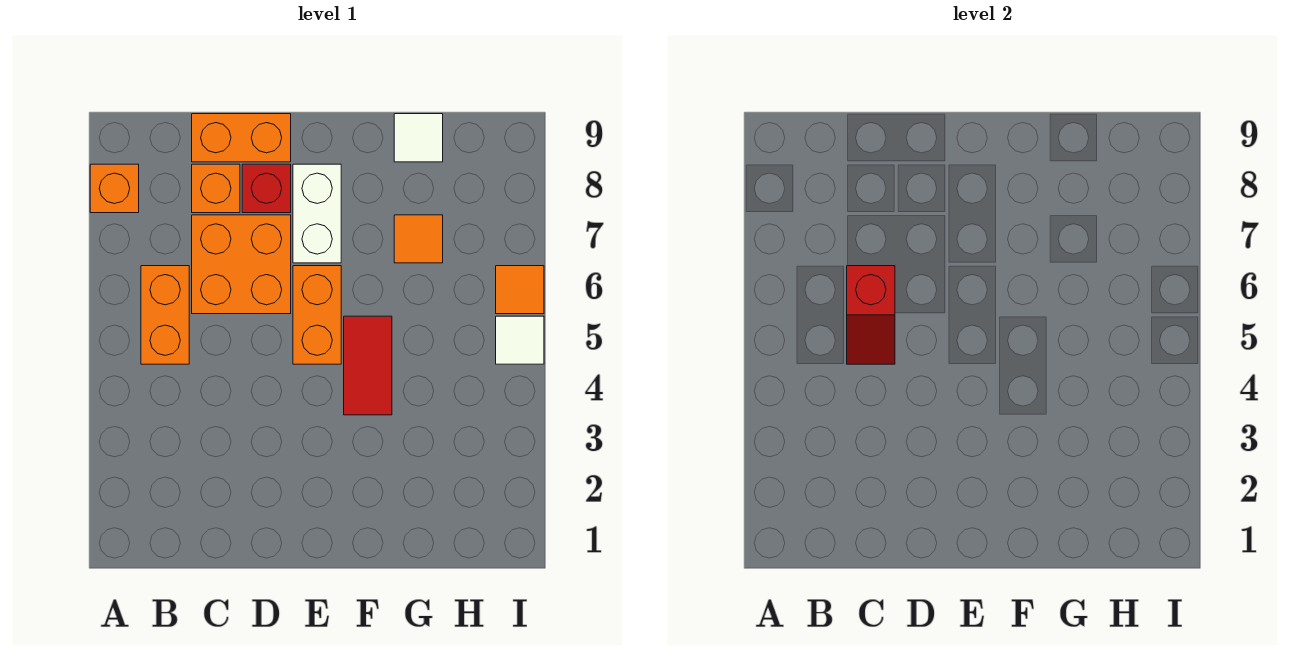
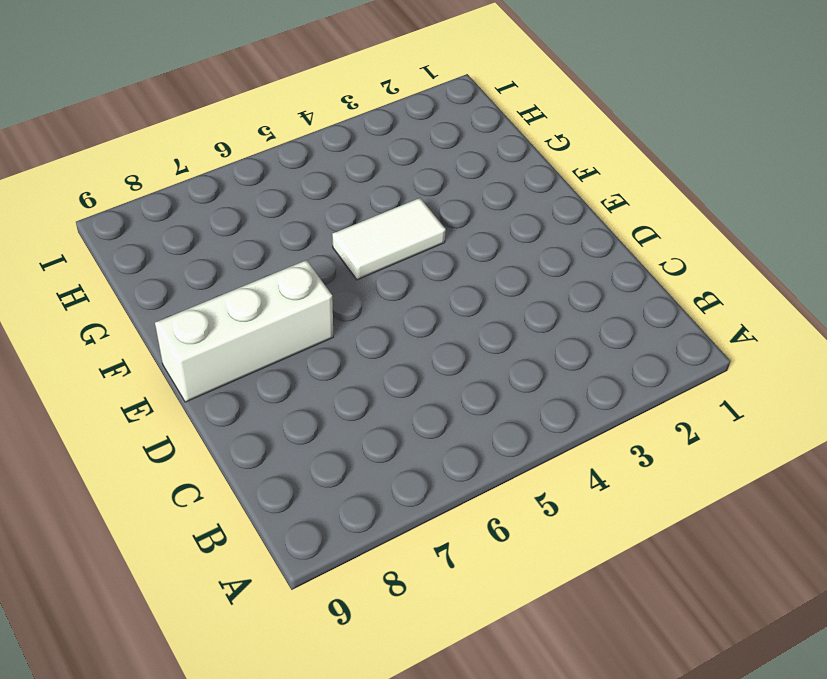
white 1x3 brick [155,260,333,402] -> white 1x2 brick [293,164,341,263]
white 1x2 tile [332,198,446,280] -> red 1x2 tile [344,316,392,415]
none -> orange 1x1 brick [90,164,139,213]
none -> orange 1x2 brick [141,266,189,364]
none -> orange 2x2 brick [192,215,291,314]

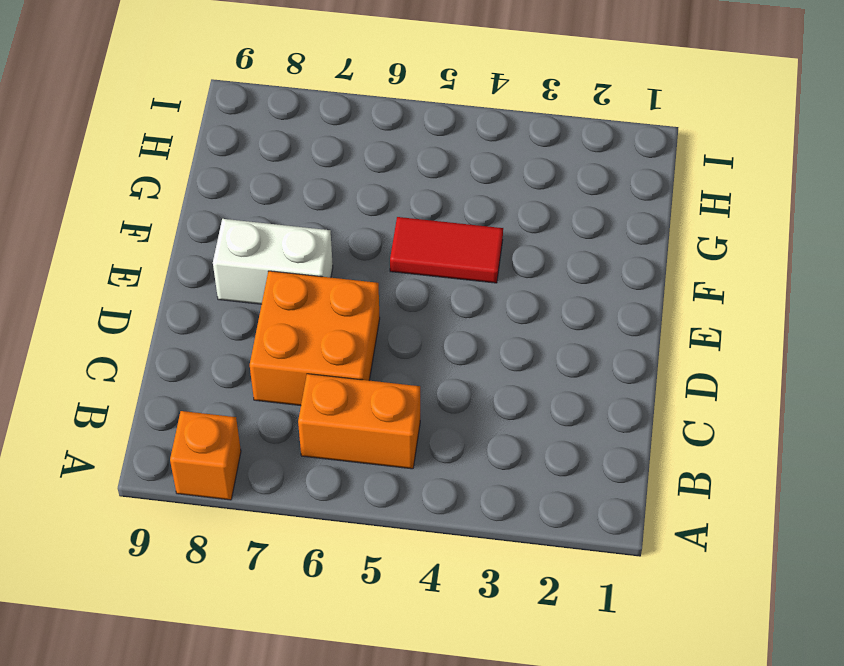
none -> orange 1x1 brick [192,164,240,213]
none -> orange 1x2 brick [192,114,291,162]
none -> red 1x1 brick [242,164,291,213]

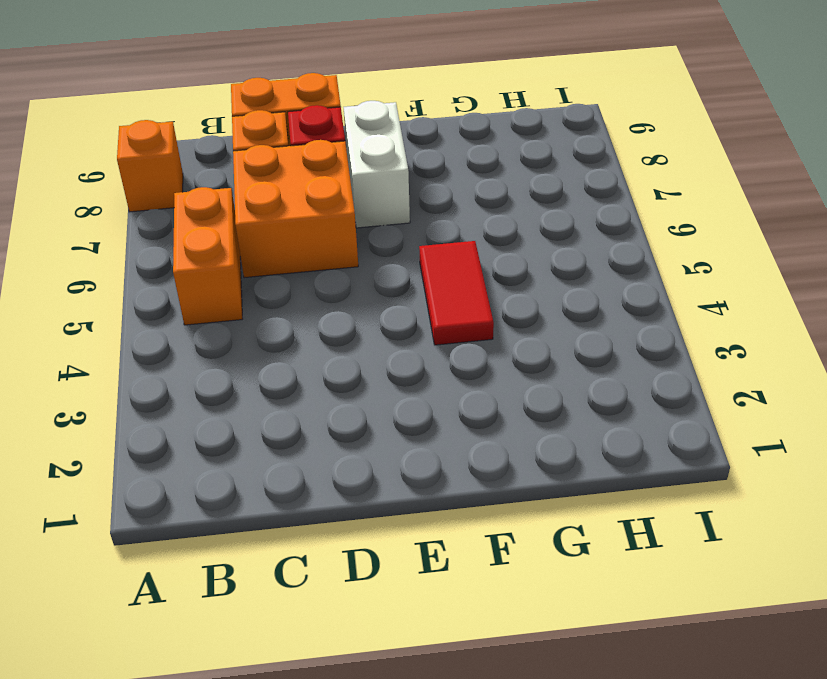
none -> orange 1x2 brick [293,266,341,364]
none -> orange 1x1 tile [394,215,443,263]
none -> white 1x1 tile [394,114,443,162]

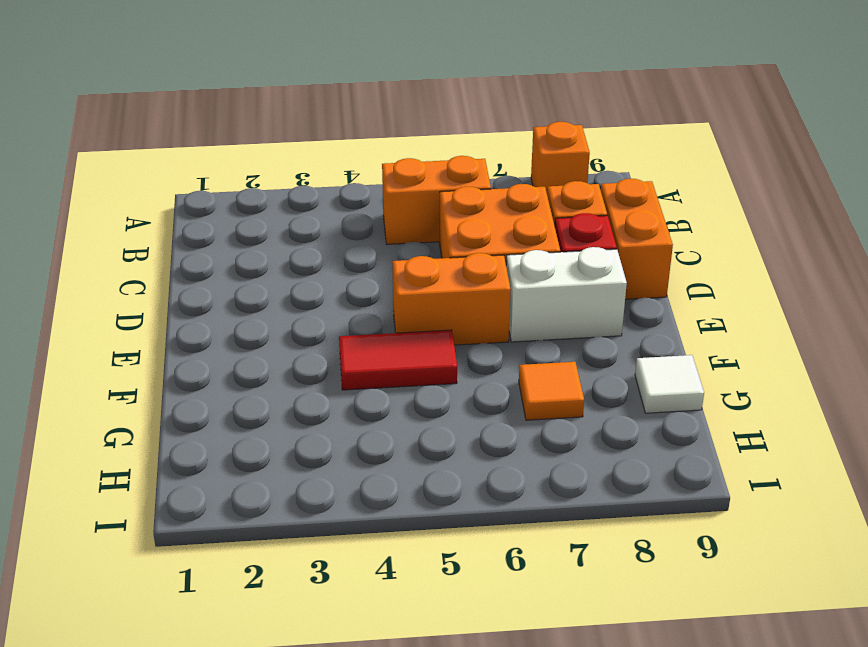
none -> white 1x1 tile [496,316,544,364]
none -> orange 1x1 tile [496,266,544,314]
none -> red 1x2 slope [847,266,895,364]

